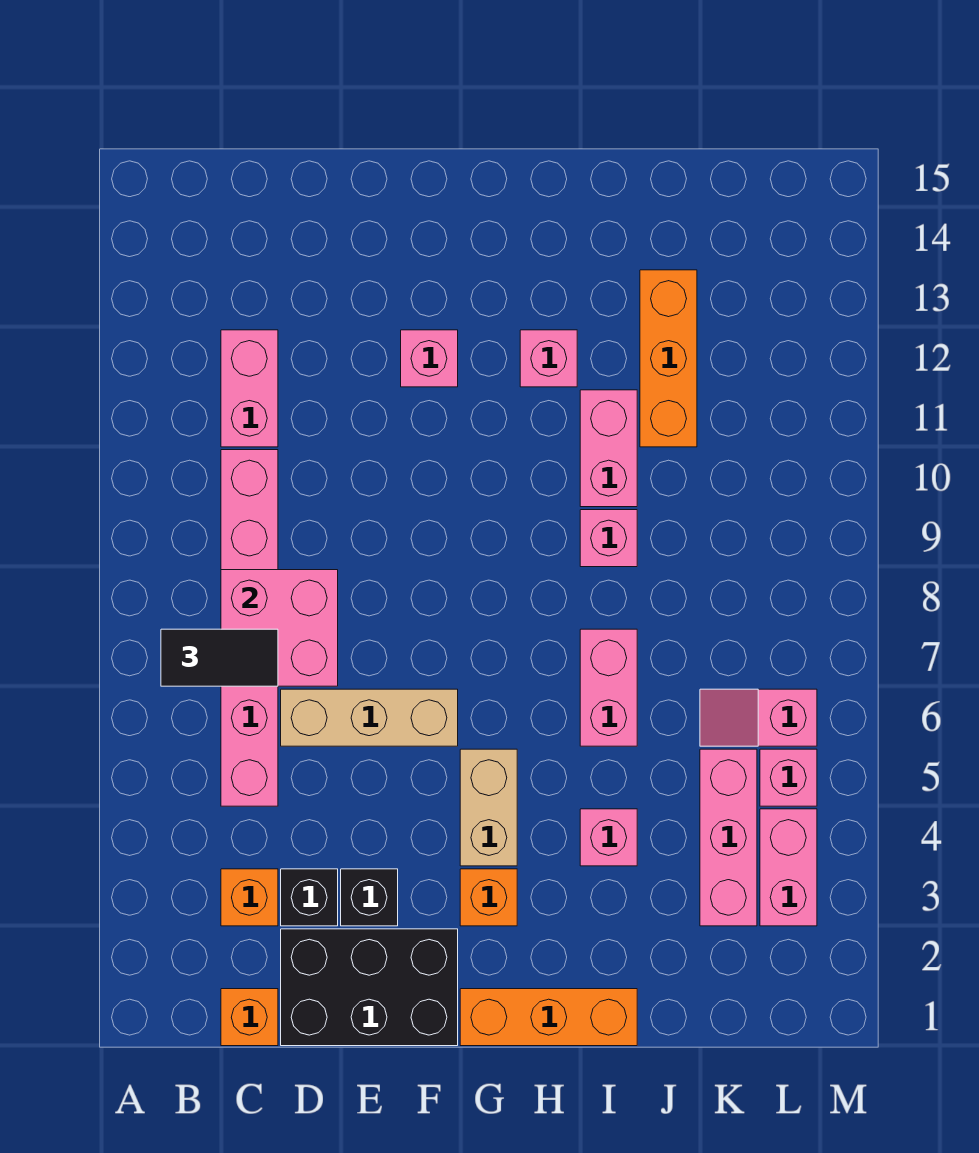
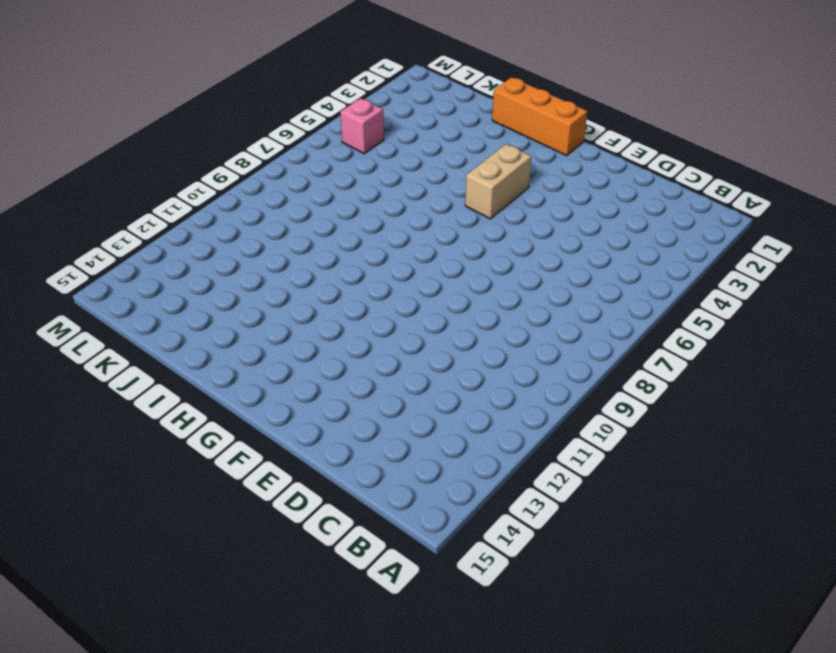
none -> orange 1x1 brick [221,989,278,1046]
none -> orange 1x1 brick [221,869,278,926]
none -> pink 1x6 brick [221,450,278,806]

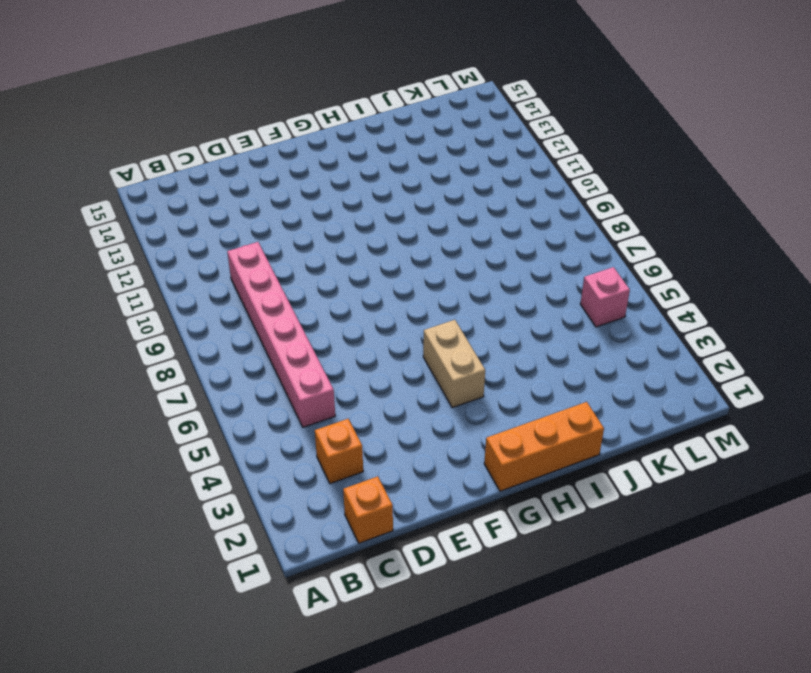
none -> pink 1x2 brick [221,330,278,447]
none -> black 2x3 brick [281,929,458,1046]
none -> black 1x1 brick [281,869,338,926]

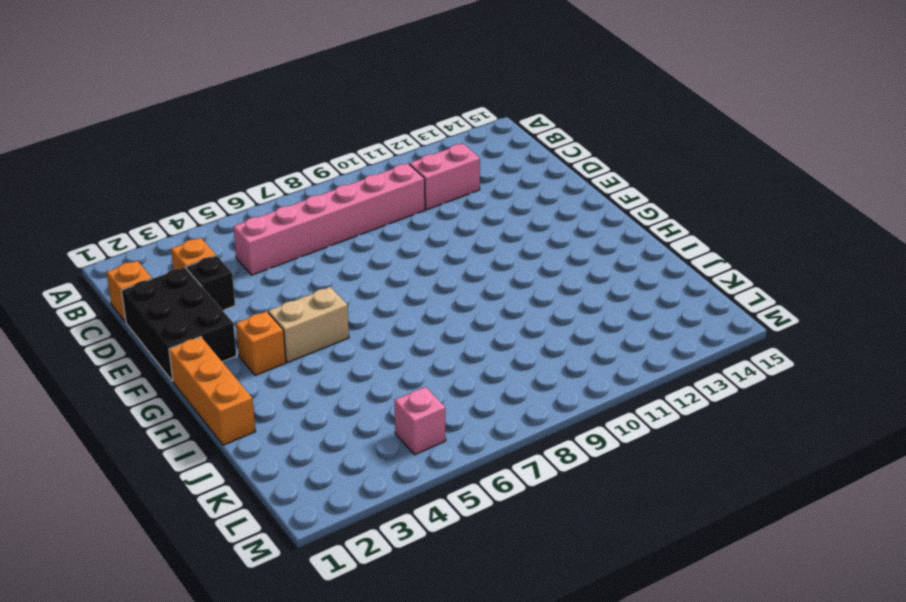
none -> tan 1x3 brick [281,689,458,746]
none -> black 1x1 brick [341,869,398,926]
none -> pink 1x1 brick [401,330,458,387]

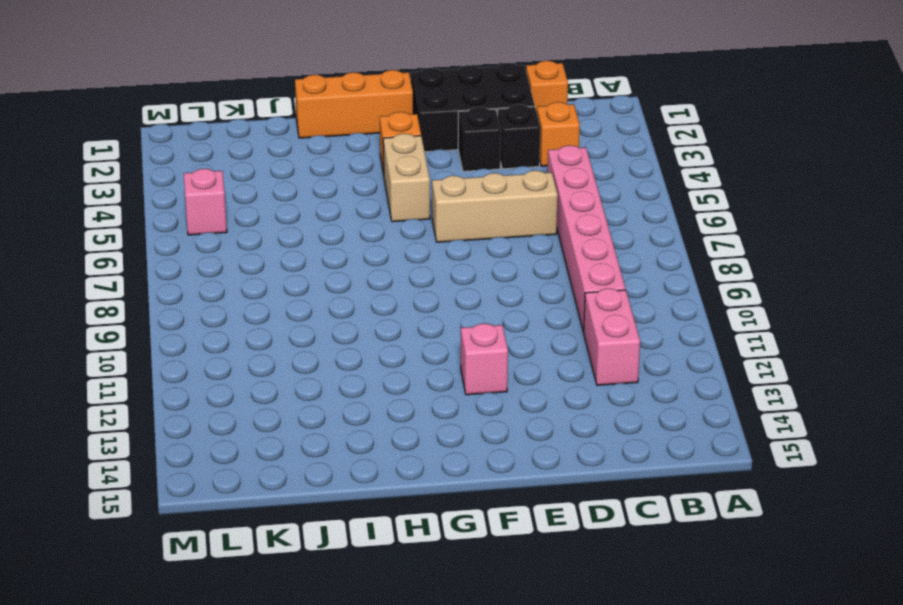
none -> pink 1x1 brick [520,330,577,387]
none -> pink 1x1 brick [580,809,637,866]
none -> pink 1x2 brick [580,629,637,746]

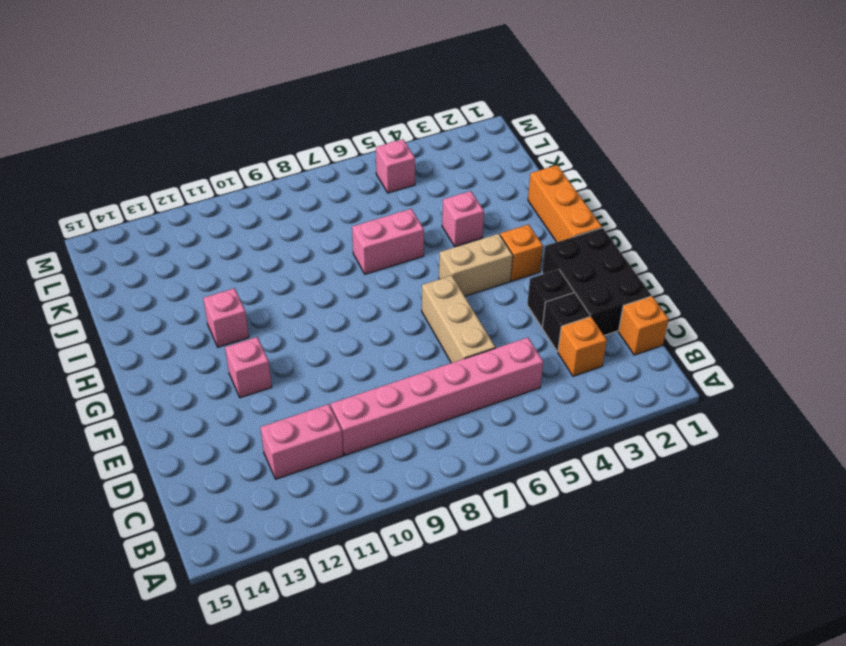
none -> pink 1x1 brick [580,510,637,567]
none -> pink 1x2 brick [580,390,637,507]
none -> orange 1x3 brick [640,270,697,447]

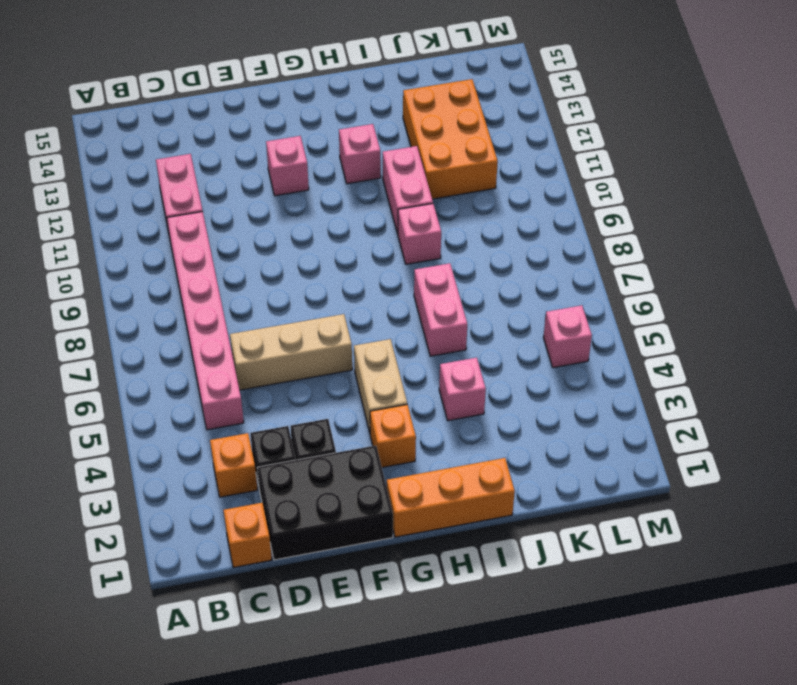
orange 2x3 brick [403,79,498,199] -> orange 1x3 brick [640,270,697,447]
none -> pink 1x3 brick [700,749,757,926]
none -> pink 1x2 slope [700,689,817,746]
none -> pink 1x2 brick [760,809,817,926]

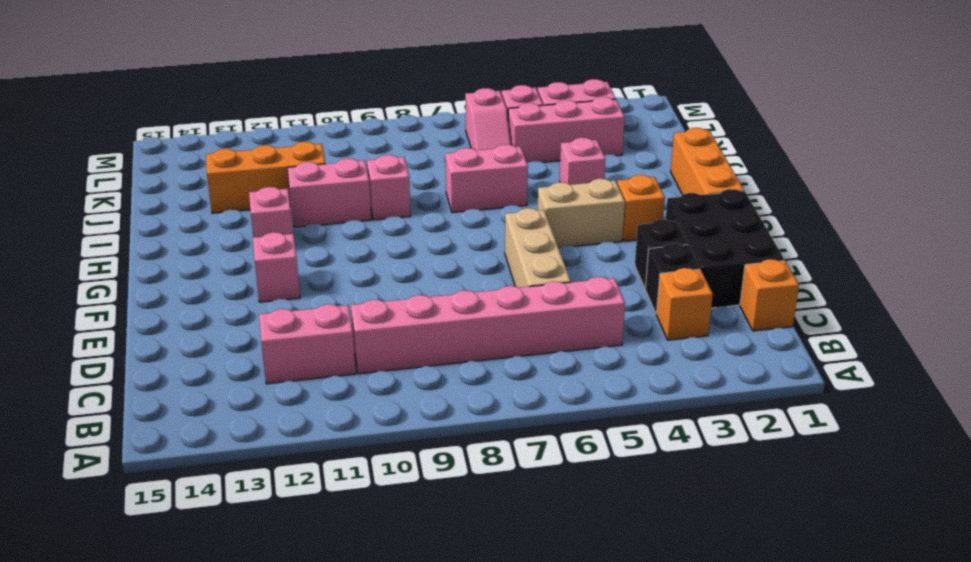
none -> pink 2x2 brick [221,570,338,686]
none -> black 1x2 tile [161,629,278,686]

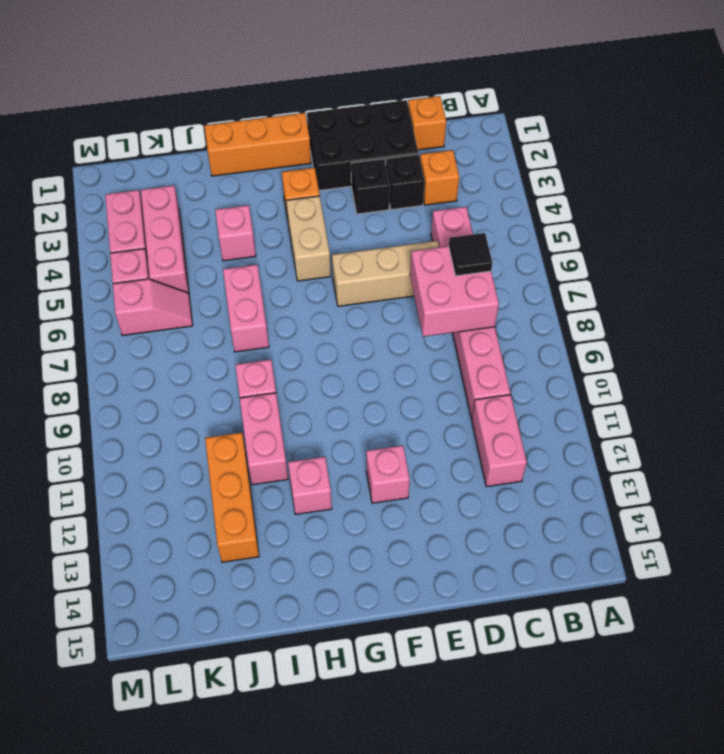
black 1x1 tile [449,233,492,276] -> black 1x2 tile [161,629,278,686]

